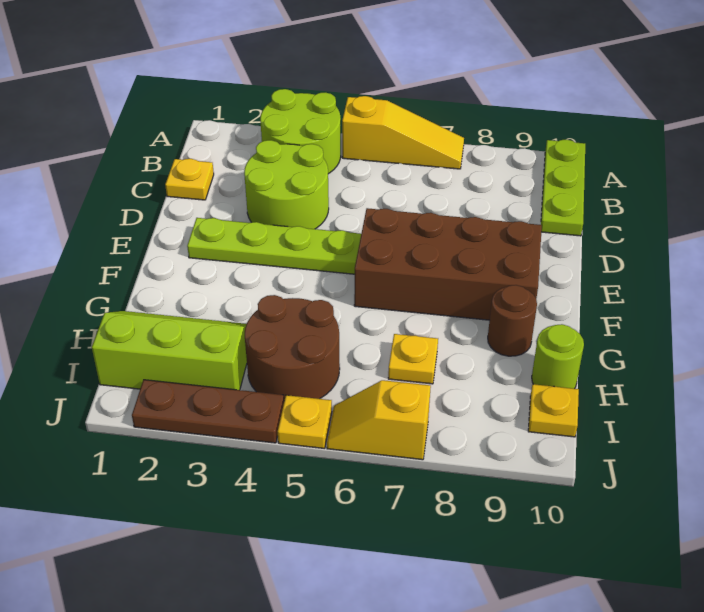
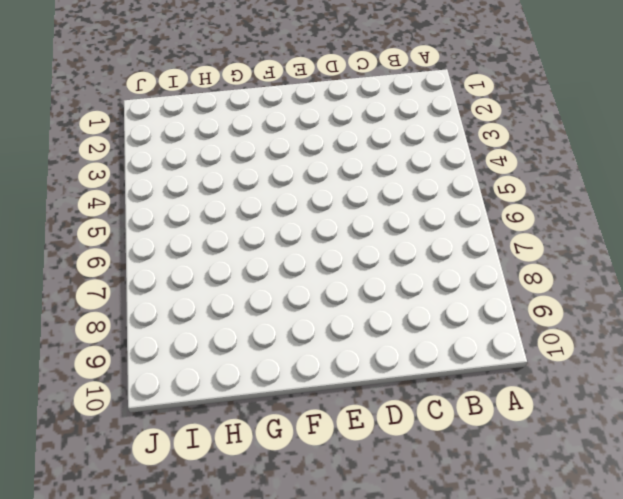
none -> lime 2x2 round brick [260,89,341,174]
none -> yellow 1x3 slope [342,96,464,169]
none -> lime 1x3 plate [541,140,585,236]

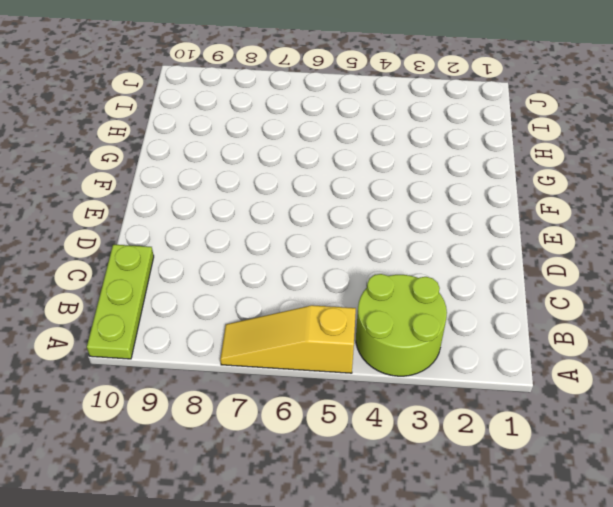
none -> yellow 1x1 plate [165,159,214,200]
none -> lime 2x2 round brick [244,140,329,229]
none -> lime 1x4 plate [187,218,361,274]

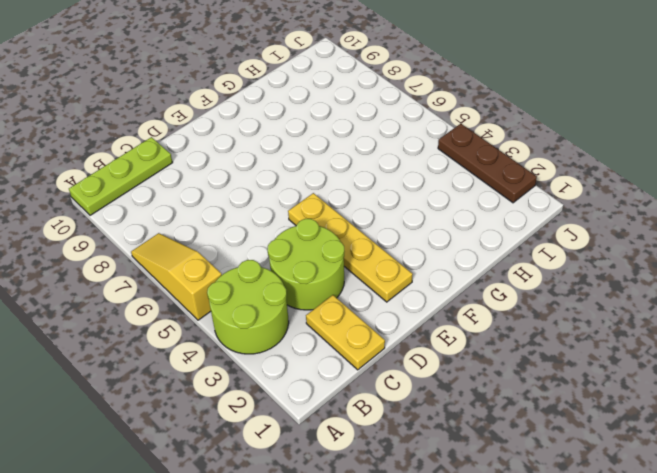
yellow 1x2 plate [306,295,385,370] -> yellow 1x1 plate [165,159,214,200]
yellow 1x4 plate [288,193,413,302] -> lime 1x4 plate [187,218,361,274]
none -> brown 2x4 brick [354,208,542,320]
none -> brown 1x1 round brick [488,285,537,356]
none -> lime 2x3 slope [92,311,247,390]

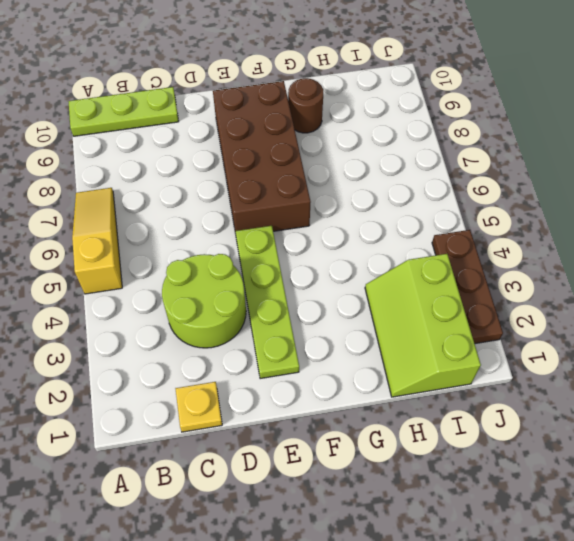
none -> lime 2x2 round brick [260,89,341,174]
none -> brown 2x2 round brick [245,295,340,401]
none -> yellow 1x1 plate [388,334,438,384]

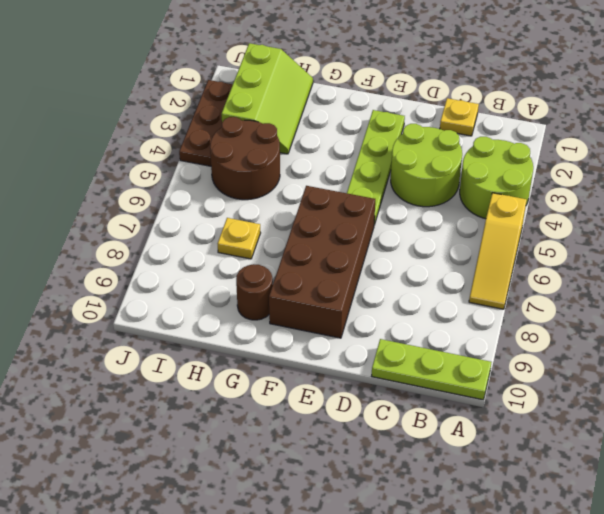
none -> lime 1x1 round brick [532,324,584,389]
none -> yellow 1x1 plate [528,384,579,437]
none -> yellow 1x1 plate [278,395,332,449]

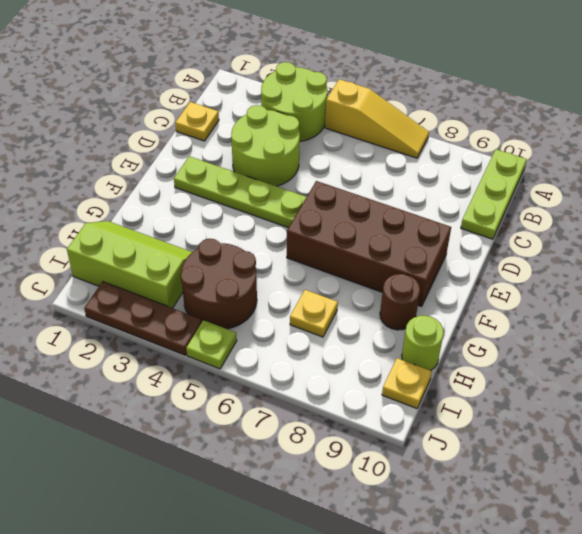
lime 1x1 plate [186,320,237,369] -> yellow 1x1 plate [278,395,332,449]
none -> yellow 1x2 slope [327,380,431,460]

